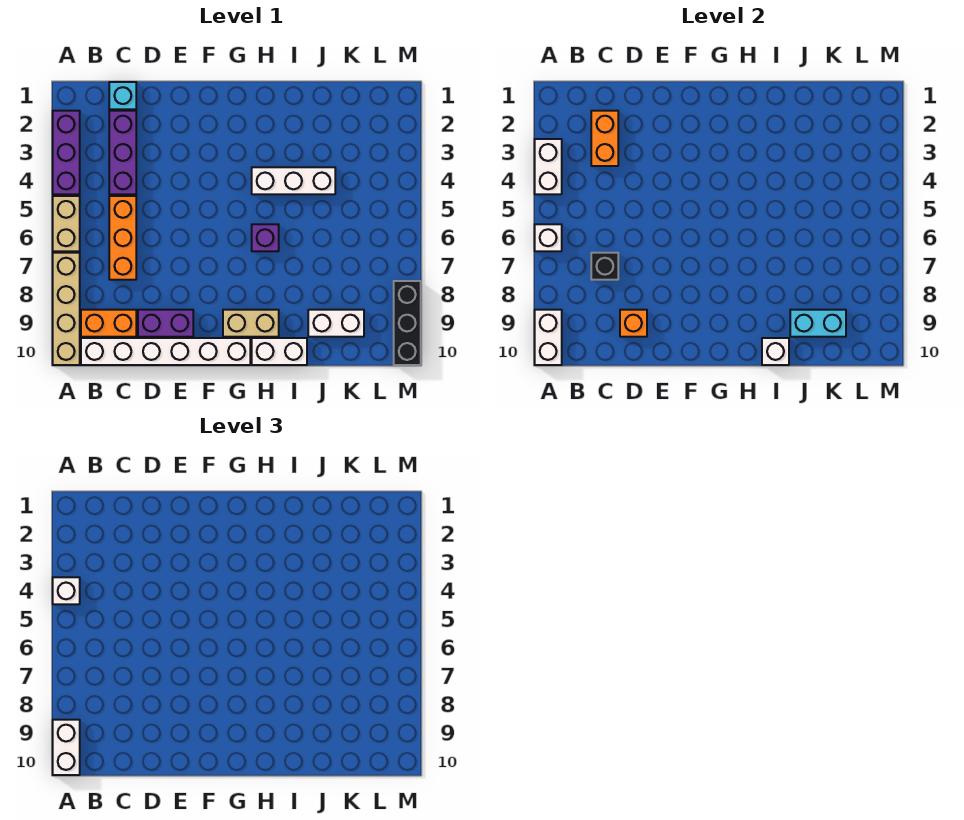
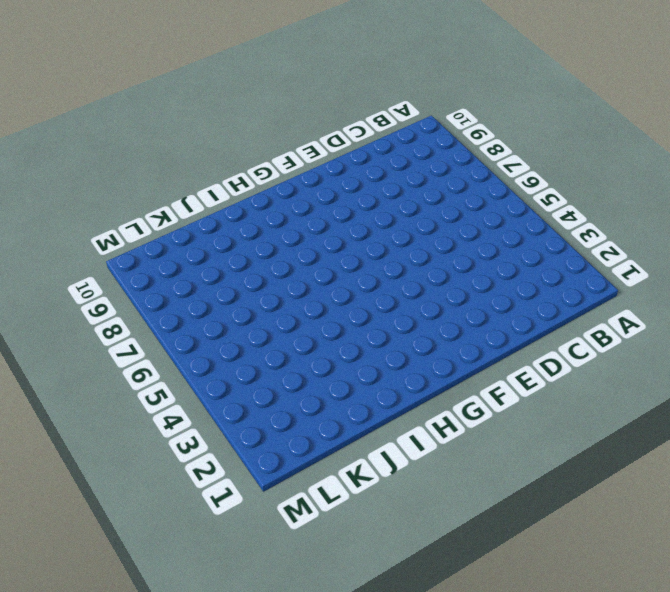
none -> purple 1x3 brick [53,111,80,194]
none -> tan 1x2 brick [53,196,80,251]
none -> tan 1x4 brick [53,253,80,365]

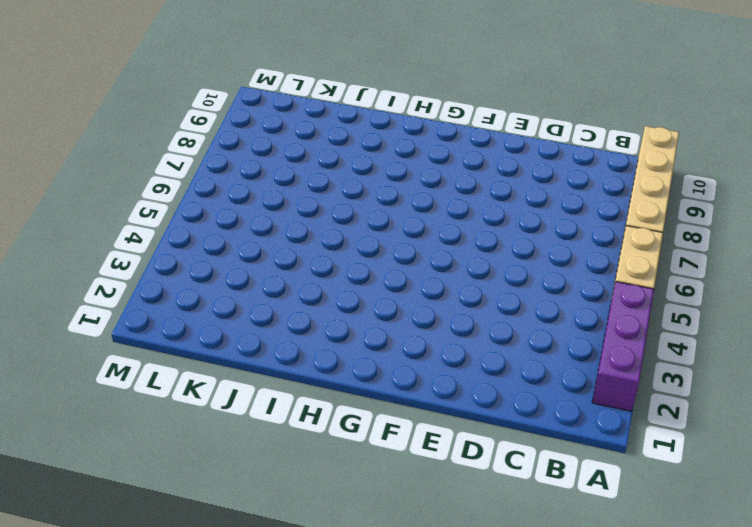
none -> orange 1x2 brick [81,310,136,337]
none -> white 1x6 brick [81,338,250,365]
none -> cyan 1x1 brick [109,82,136,109]

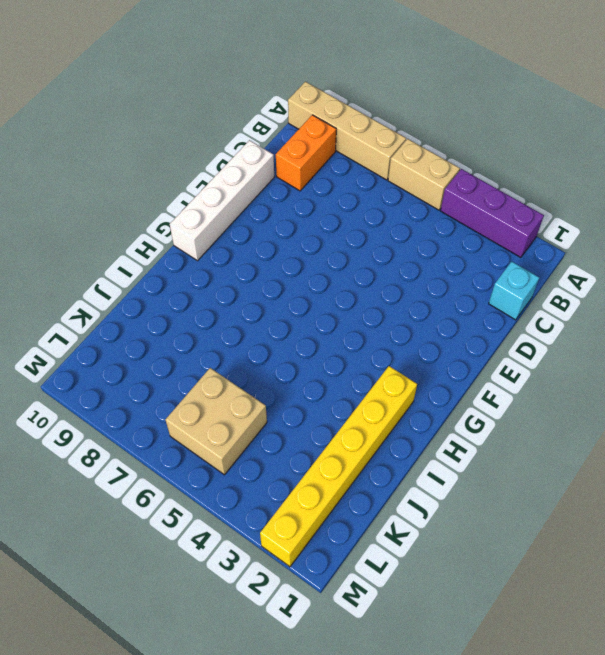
white 1x4 brick [170,140,274,261] -> white 1x6 brick [81,338,250,365]
yellow 1x6 brick [260,366,417,567] -> none
tan 2x2 brick [165,368,267,475] -> none
none -> purple 1x3 brick [109,111,136,194]
none -> orange 1x3 brick [109,196,136,280]
none -> purple 1x2 brick [138,310,193,337]

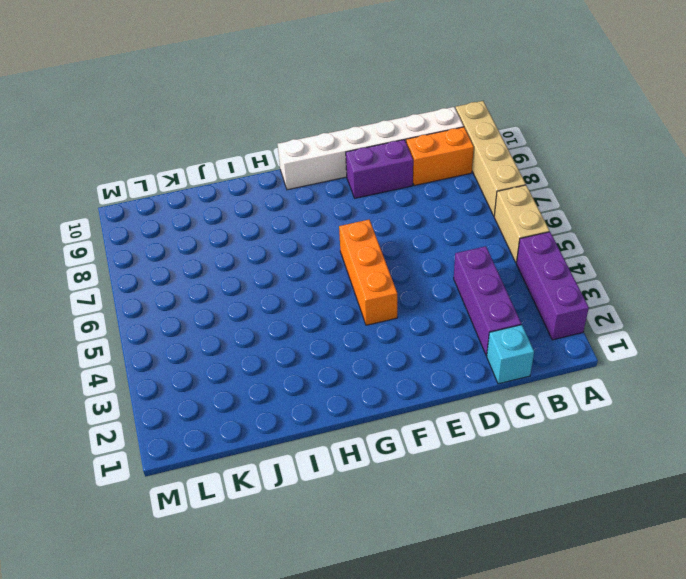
orange 1x3 brick [339,220,397,325] -> orange 1x3 brick moved to [109,196,136,280]
none -> tan 1x2 brick [223,310,279,337]
none -> white 1x3 brick [252,167,335,194]
none -> purple 1x1 brick [252,224,279,251]

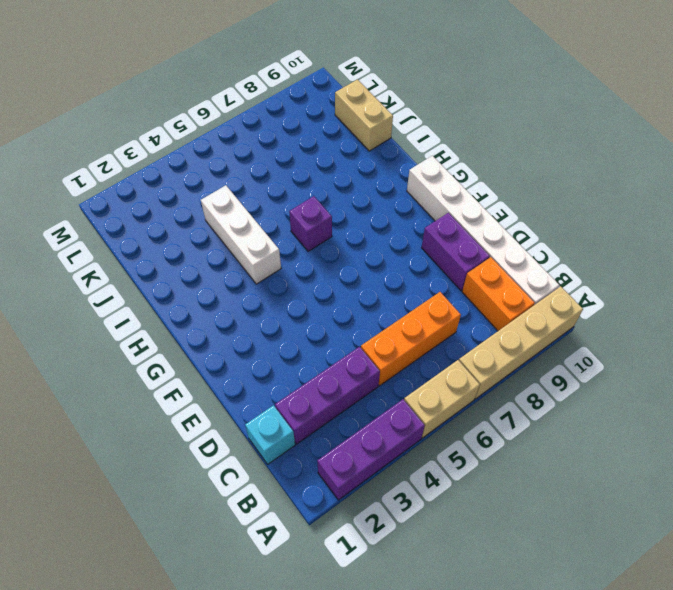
tan 1x2 brick [335,80,393,151] -> tan 1x2 brick moved to [223,310,279,337]
none -> white 1x2 brick [252,338,307,365]
none -> white 1x2 brick [308,310,364,337]
none -> black 1x3 brick [394,281,421,365]

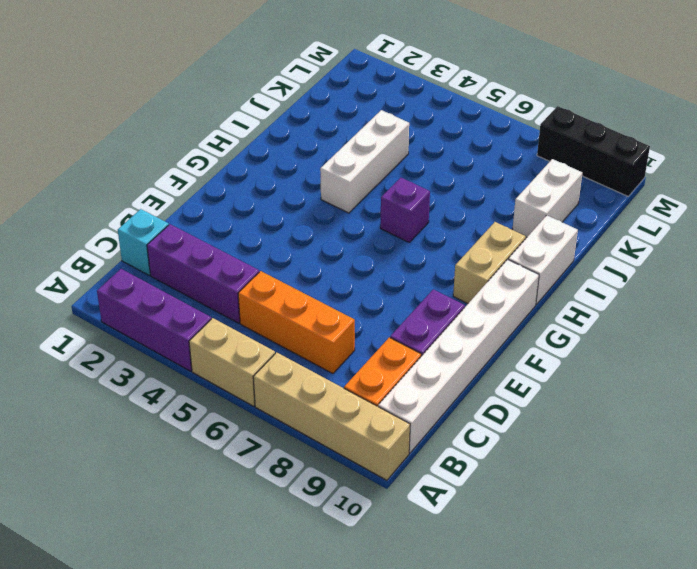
none -> white 1x2 brick [535,139,562,194]
none -> white 1x1 brick [535,224,562,251]
none -> white 1x2 brick [535,310,562,365]

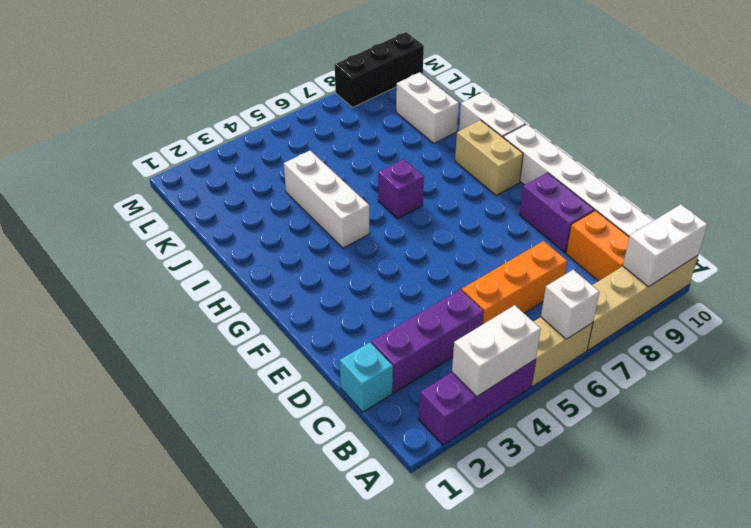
none -> orange 1x2 brick [591,111,618,166]
none -> black 1x1 brick [591,253,618,280]
none -> orange 1x1 brick [620,310,647,337]

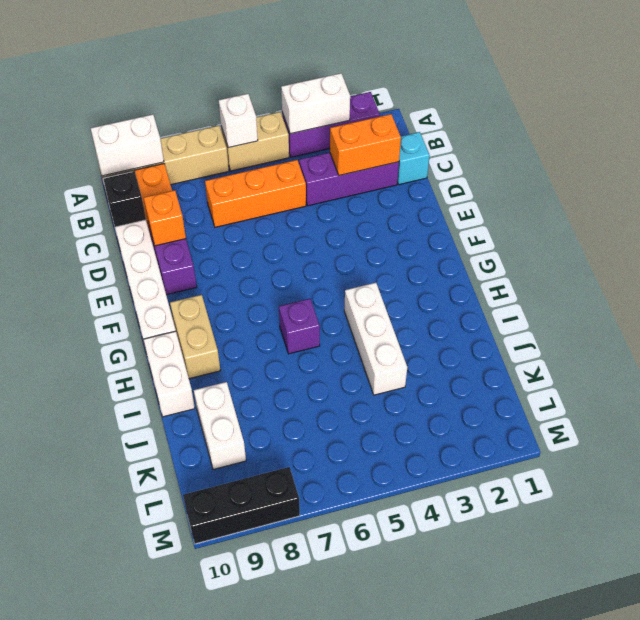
black 1x1 brick [104,172,146,227] -> black 1x1 brick moved to [591,253,618,280]
none -> white 1x1 brick [762,338,789,365]
none -> cyan 1x2 brick [790,310,846,337]
none -> white 1x1 brick [53,577,80,604]

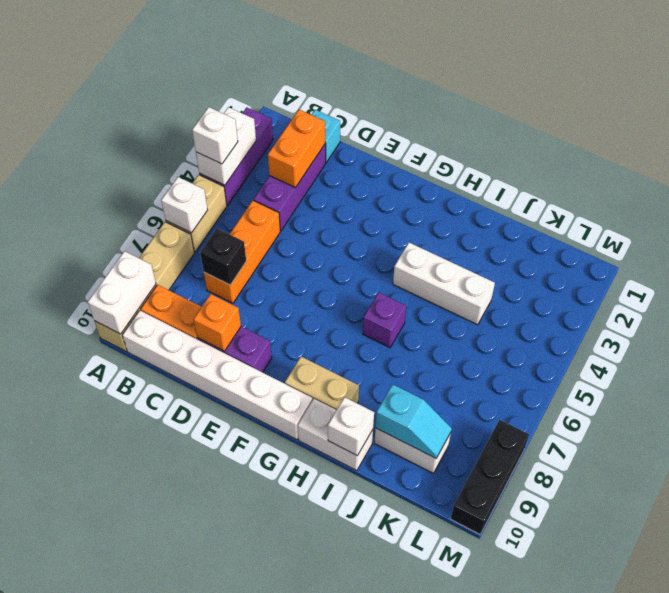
cyan 1x2 slope [376,384,452,458] -> cyan 1x2 brick [790,310,846,337]
none -> white 1x2 brick [53,720,80,775]

